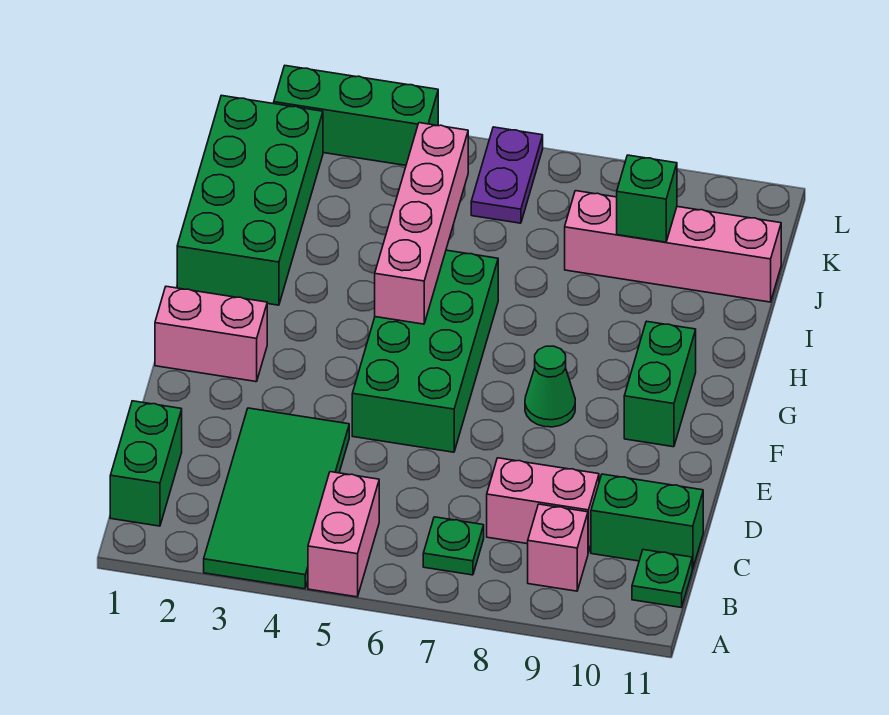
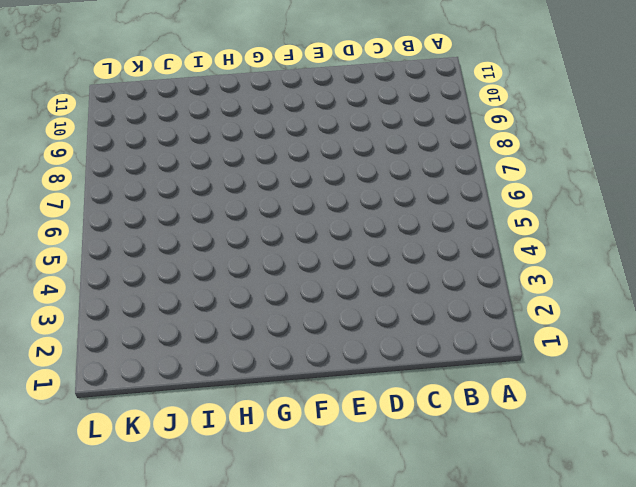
none -> green 2x4 tile [204,408,349,589]
none -> pink 1x2 brick [308,472,379,597]
none -> green 1x2 brick [110,401,182,526]

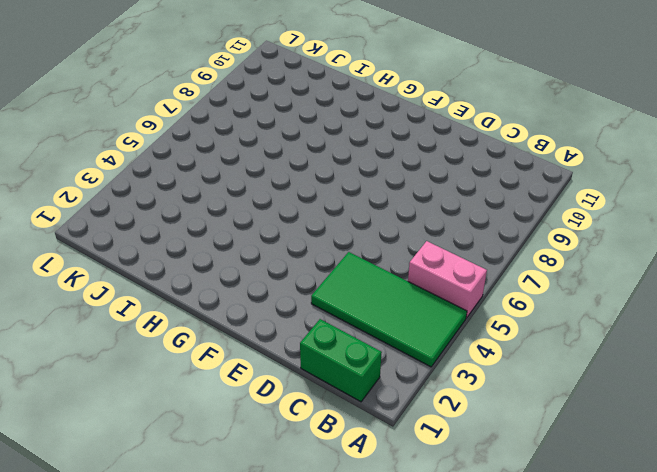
none -> green 1x1 plate [423,517,484,575]
none -> pink 1x1 brick [528,504,588,591]
none -> green 1x1 plate [632,550,692,608]

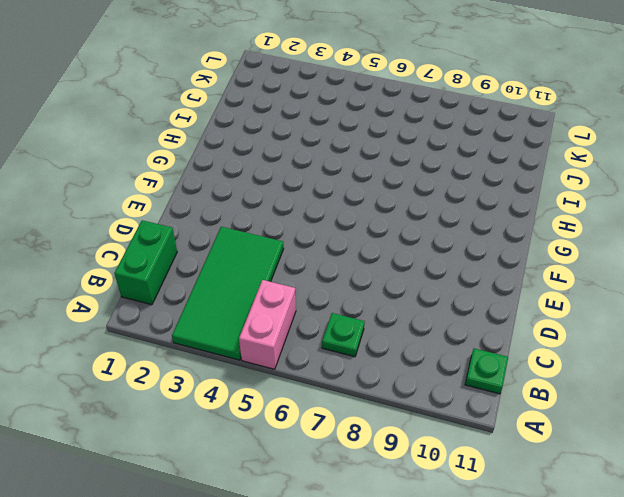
none -> pink 1x1 brick [528,504,588,591]
none -> pink 1x2 brick [487,458,599,553]
none -> green 1x2 brick [591,474,703,569]

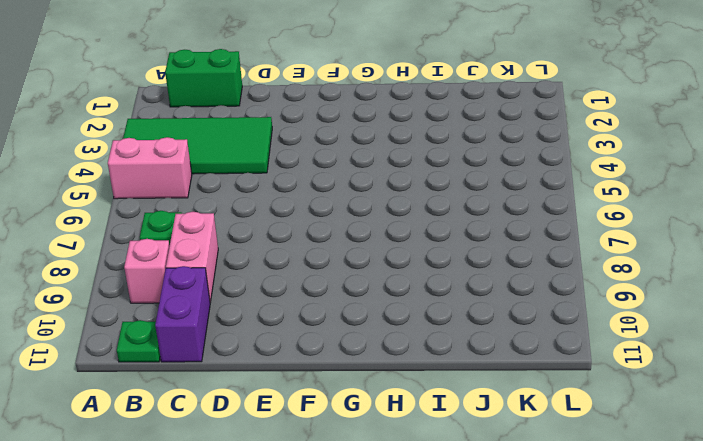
purple 1x2 brick [155,266,210,362] -> green 1x2 brick [591,474,703,569]
none -> green 2x4 brick [352,250,498,452]
none -> pink 1x2 brick [155,286,267,382]
none -> green 1x1 cone [525,346,575,427]

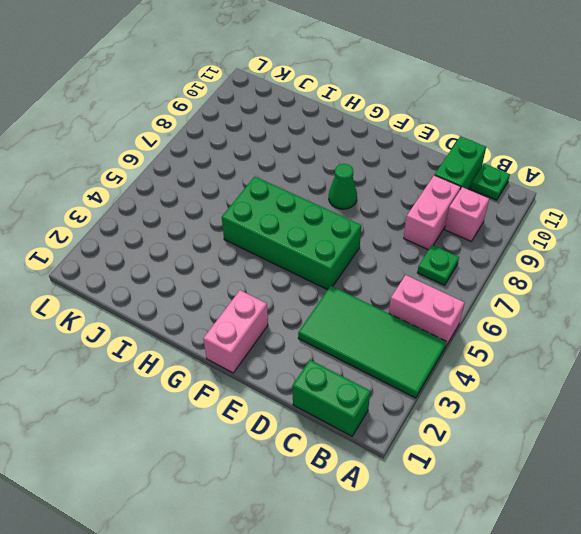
none -> green 1x2 brick [624,321,696,447]
none -> green 2x4 brick [177,95,323,305]
none -> pink 1x4 brick [565,191,781,302]

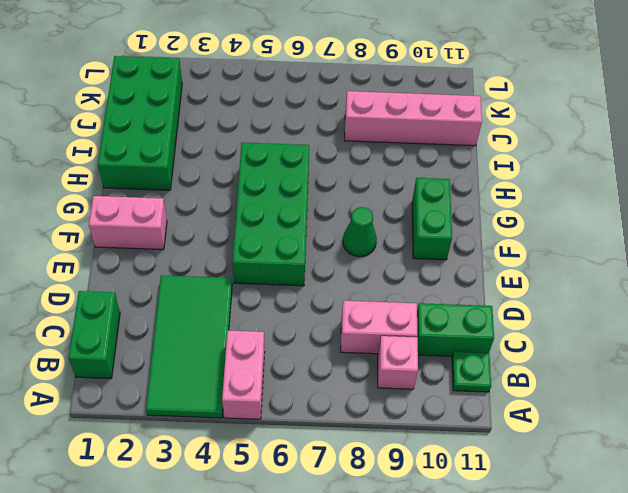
none -> green 1x1 plate [423,517,484,575]
none -> purple 1x2 plate [471,127,543,223]
none -> green 1x3 brick [274,66,438,165]

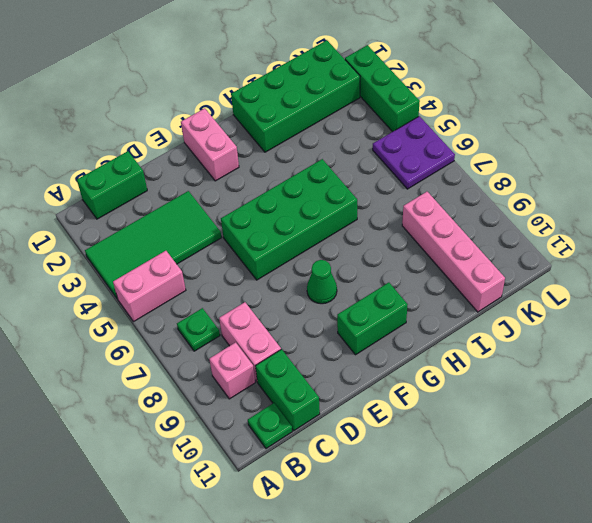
purple 2x2 plate [373,116,455,189] -> purple 1x2 plate [471,127,543,223]
none -> pink 1x4 brick [375,123,468,324]
none -> green 1x1 brick [617,155,677,242]

